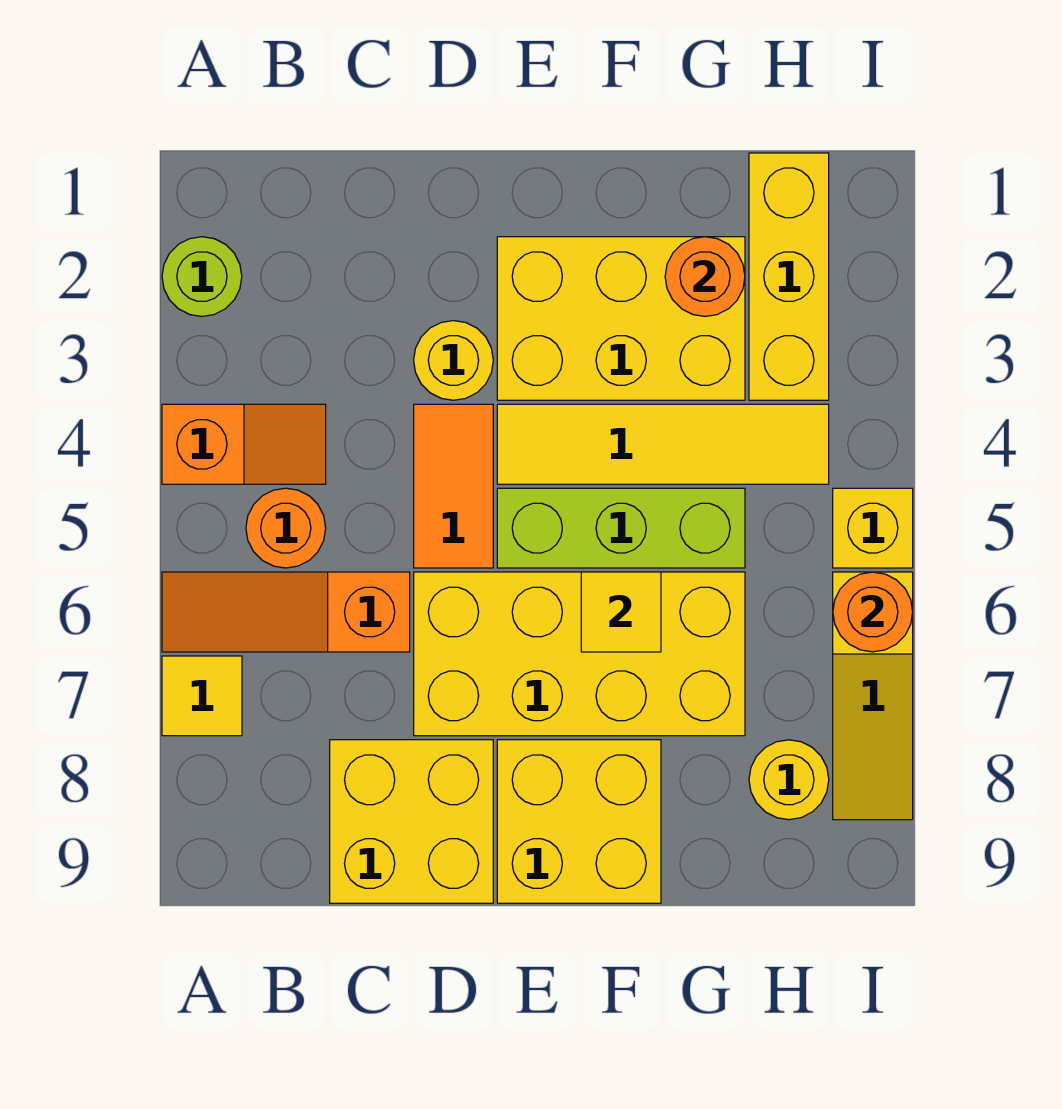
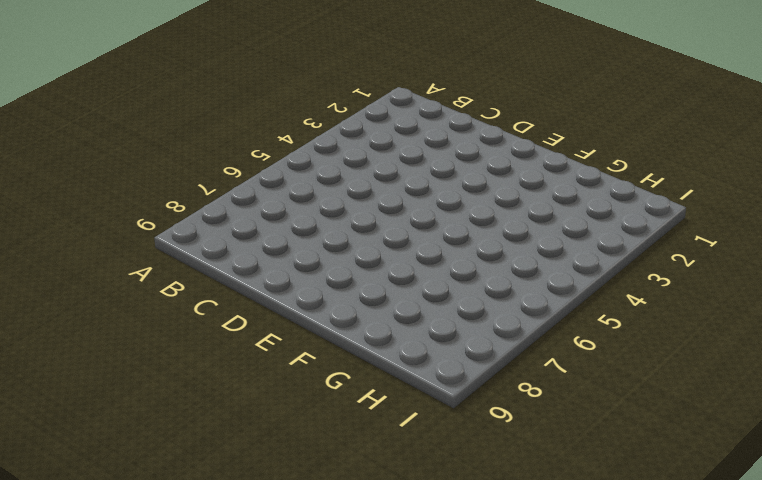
none -> lime 1x1 round brick [162,237,242,316]
none -> orange 1x2 slope [162,404,326,484]
none -> orange 1x3 slope [162,572,410,652]

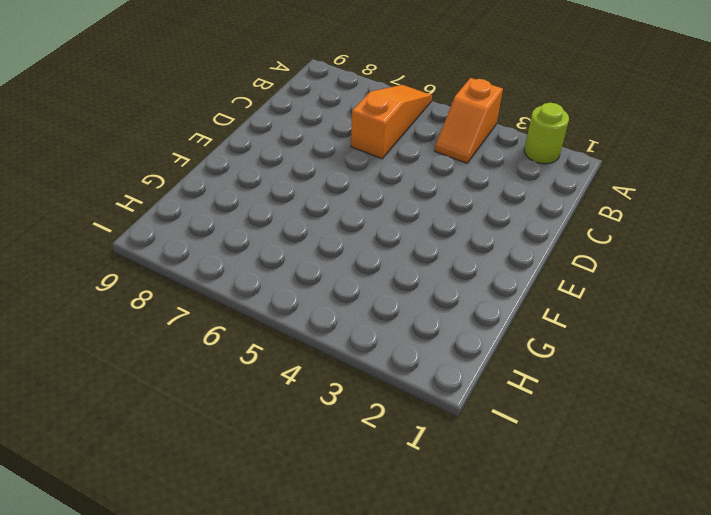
none -> yellow 1x1 tile [162,656,242,736]
none -> orange 1x1 round brick [246,488,326,568]
none -> yellow 2x2 brick [330,740,493,903]

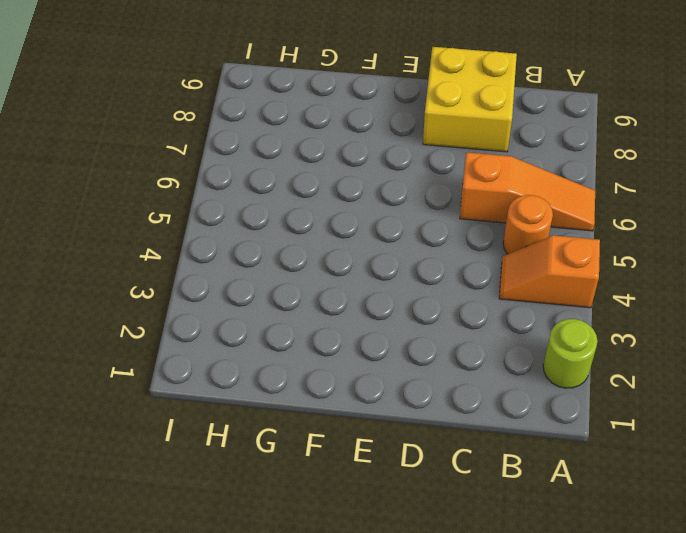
none -> yellow 1x1 tile [162,656,242,736]
none -> yellow 1x1 round brick [414,321,493,400]
none -> orange 1x2 tile [414,404,493,568]

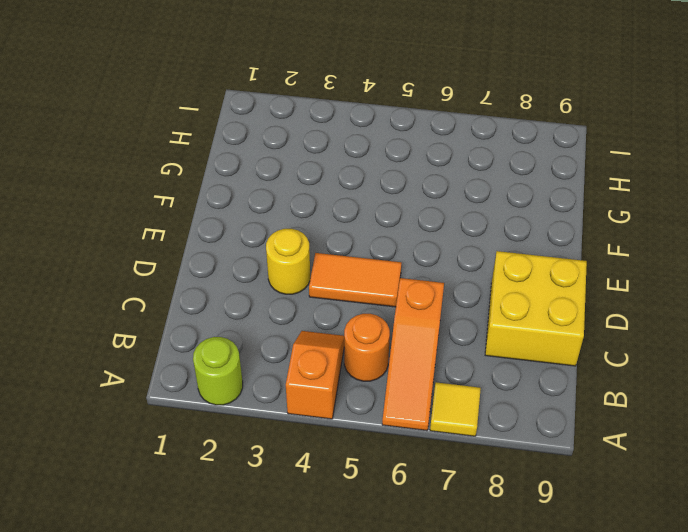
none -> yellow 2x4 brick [414,572,745,736]
none -> yellow 2x3 brick [497,237,745,400]
none -> yellow 1x4 tile [497,404,829,484]

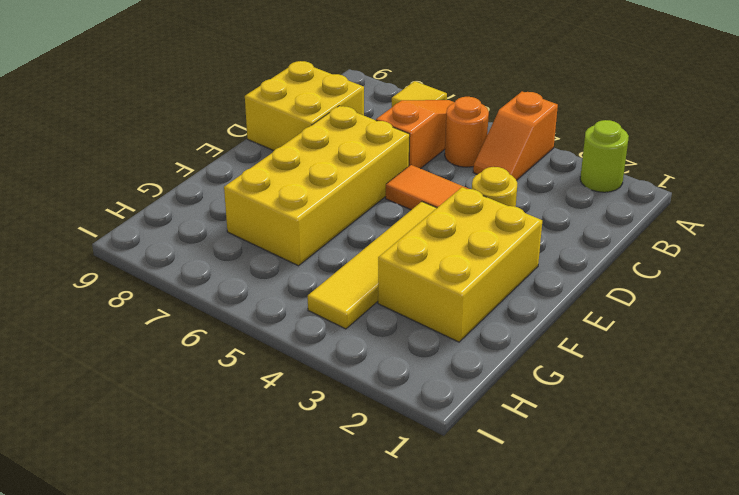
none -> lime 1x3 brick [497,488,745,568]
none -> yellow 2x2 brick [497,740,661,903]
none -> yellow 1x3 brick [749,153,829,400]

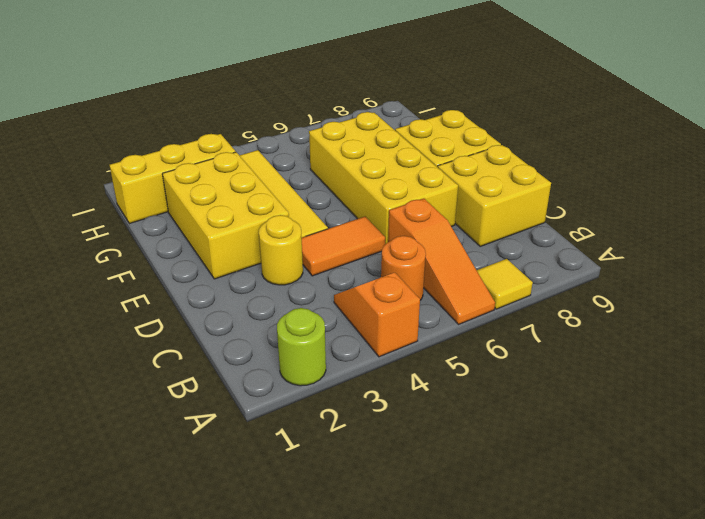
none -> lime 1x3 brick [497,488,745,568]
none -> yellow 1x1 round brick [749,740,829,820]
none -> yellow 1x1 brick [833,488,913,568]

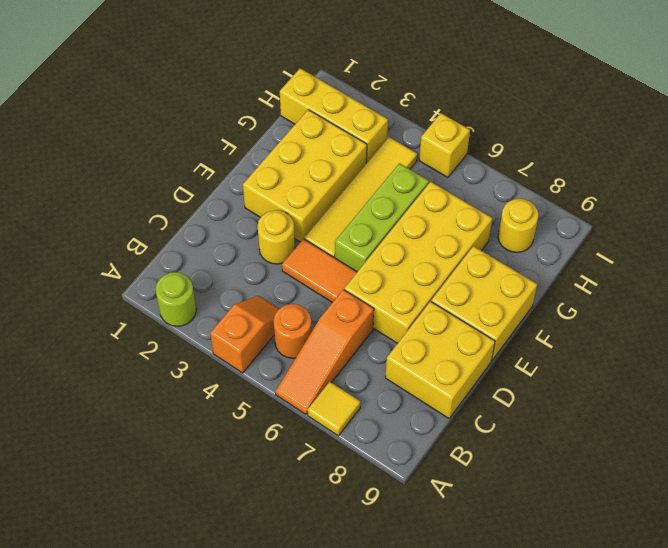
none -> yellow 1x3 slope [833,572,913,820]
none -> yellow 1x1 tile [581,572,661,652]
none -> orange 1x1 round brick [665,237,745,316]

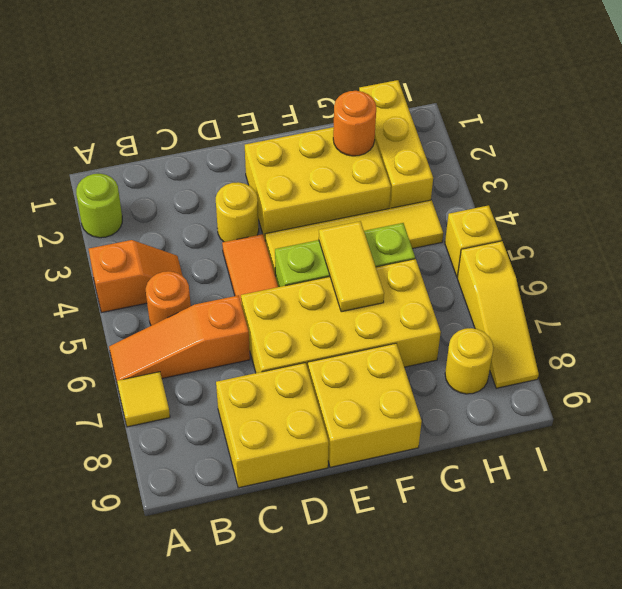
yellow 1x2 tile [319,221,384,312] -> yellow 1x1 tile [581,572,661,652]
none -> orange 1x1 round brick [833,572,913,652]

